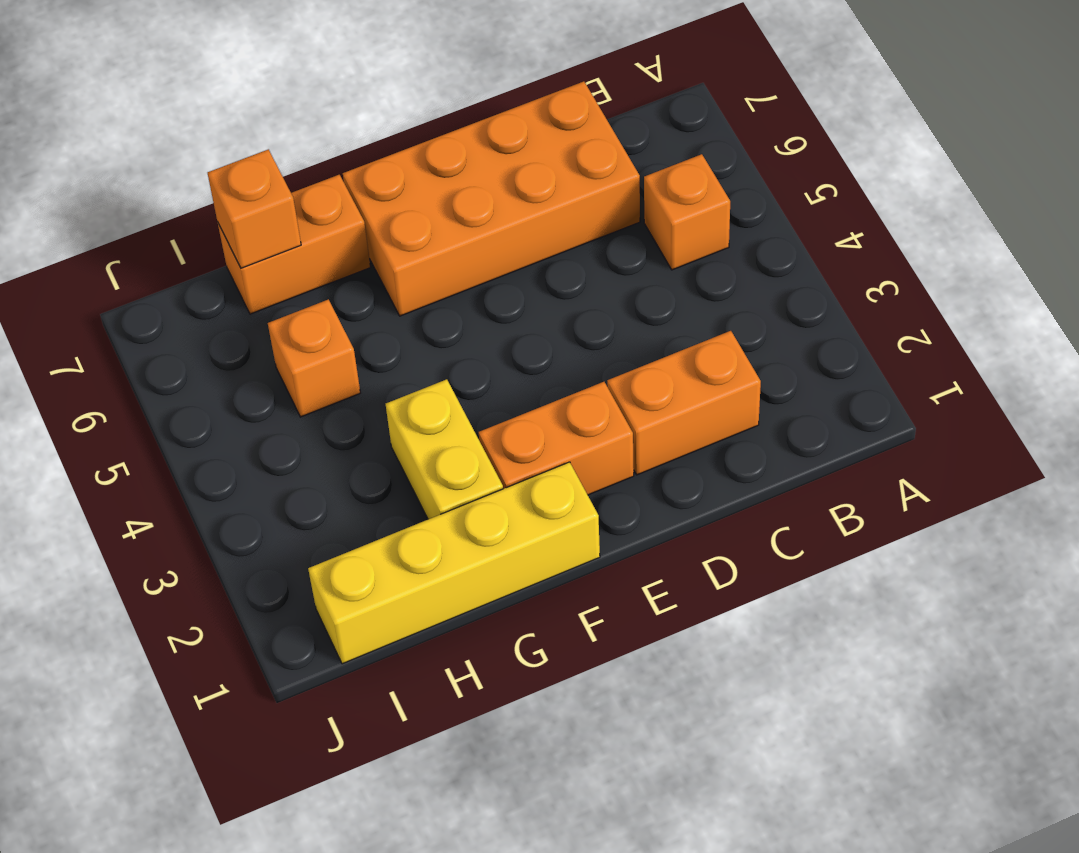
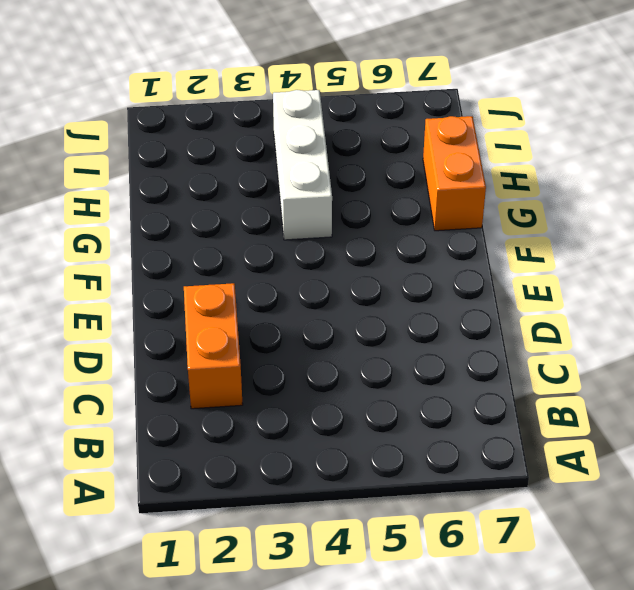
white 1x3 brick [273,90,332,240] -> none
none -> orange 1x1 brick [644,154,730,270]
none -> orange 2x4 brick [343,81,640,316]

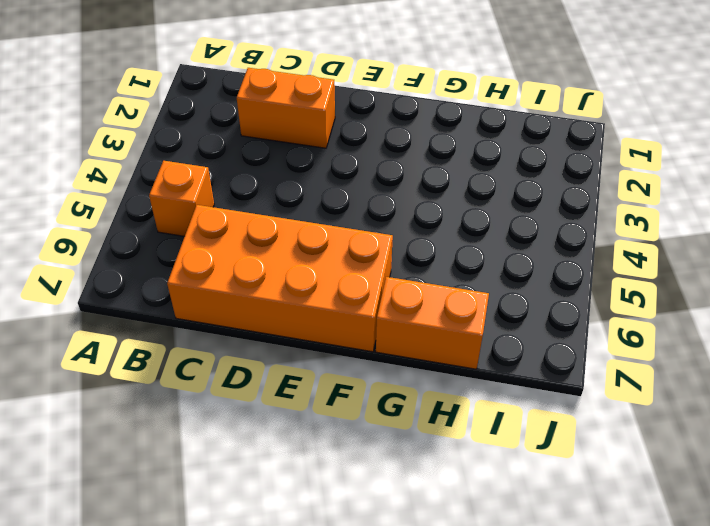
none -> orange 1x2 brick [479,382,634,495]
none -> yellow 1x4 brick [308,462,600,664]

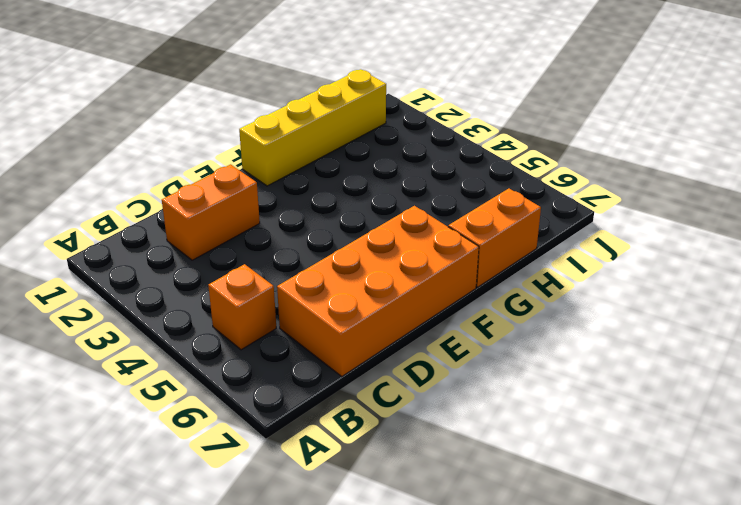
none -> orange 1x2 brick [479,382,634,495]
none -> yellow 1x2 brick [386,379,503,519]

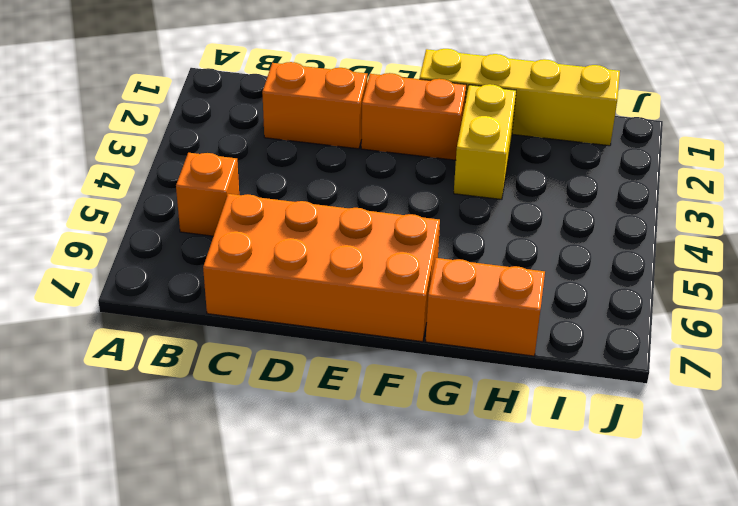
none -> orange 1x1 brick [268,299,360,417]
none -> orange 1x1 brick [208,149,301,268]

